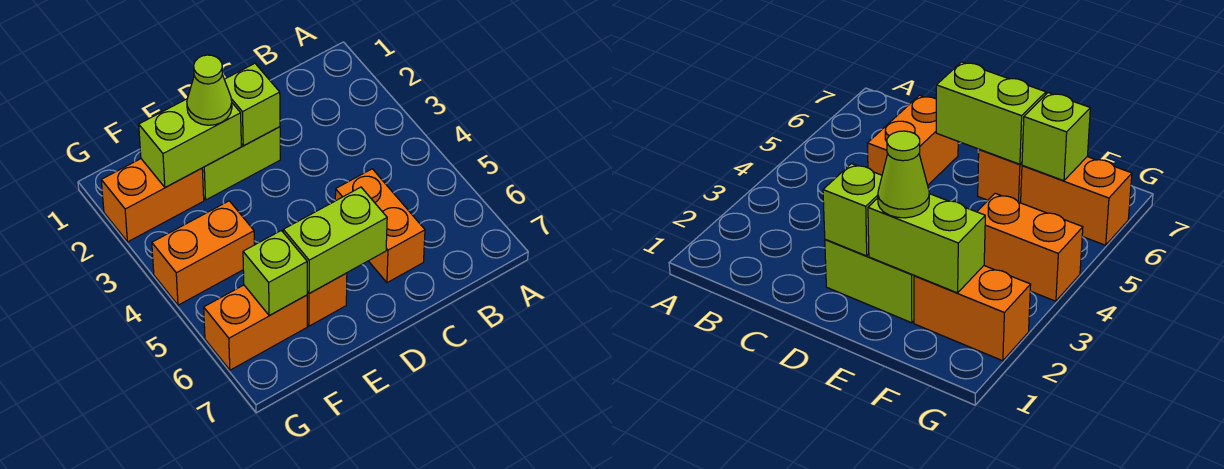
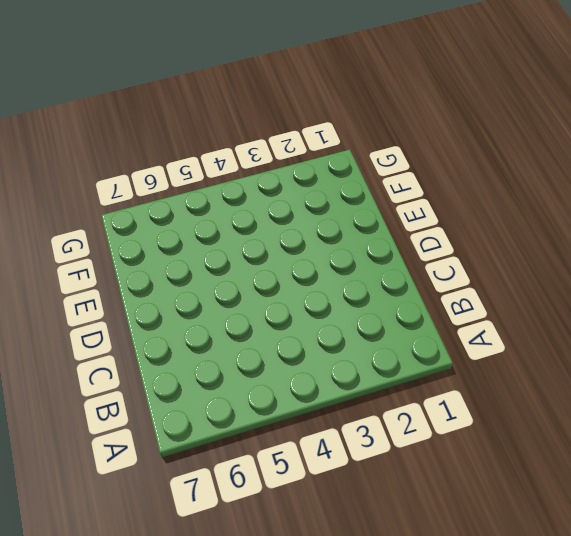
none -> orange 1x2 brick [335,169,425,283]
none -> lime 1x2 brick [202,127,280,200]

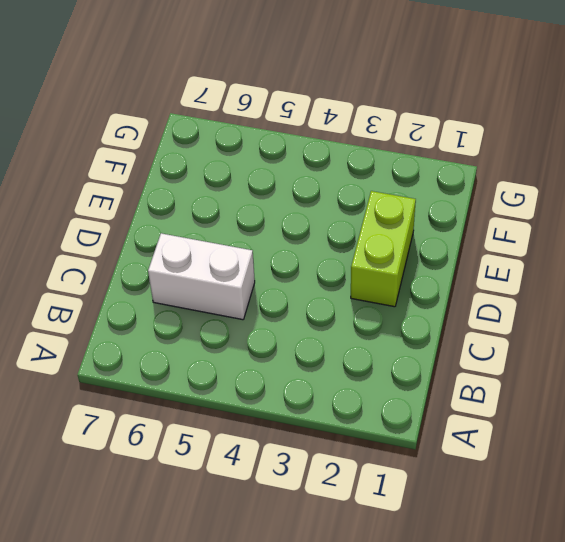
white 1x2 brick [148,233,255,320] -> orange 1x2 brick [335,169,425,283]
none -> orange 1x1 brick [307,273,347,326]
none -> orange 1x2 brick [101,159,204,242]

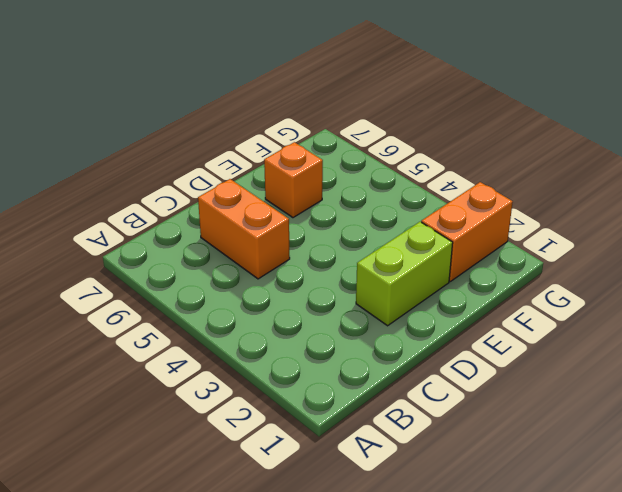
none -> orange 1x2 brick [152,201,254,305]
none -> orange 1x2 brick [204,285,307,370]

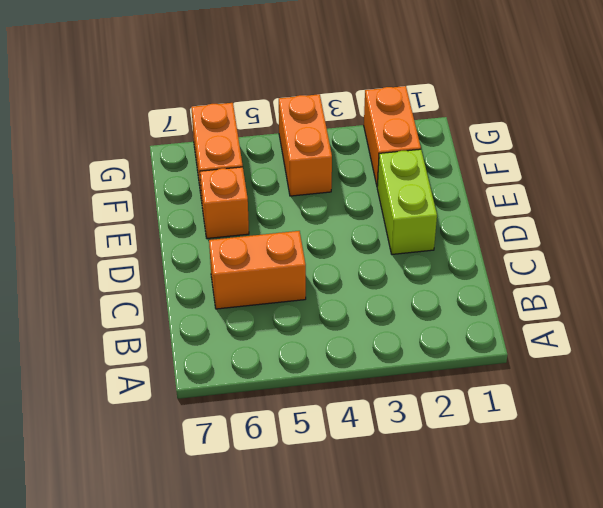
none -> lime 1x1 brick [224,63,280,146]
none -> lime 1x2 brick [283,187,387,294]

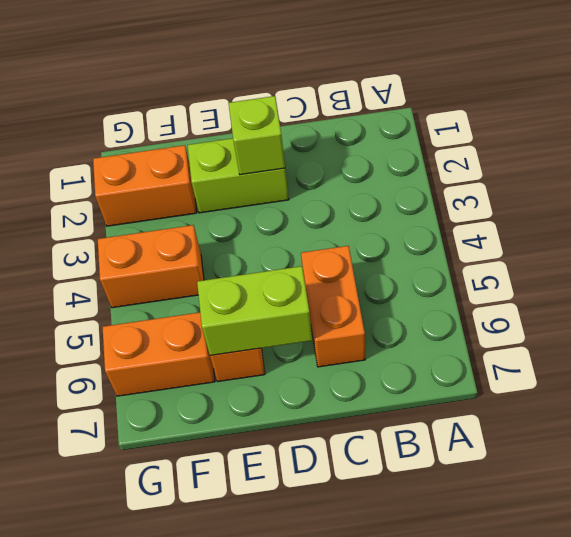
none -> lime 1x2 brick [139,99,241,188]
none -> lime 1x1 brick [243,231,307,316]

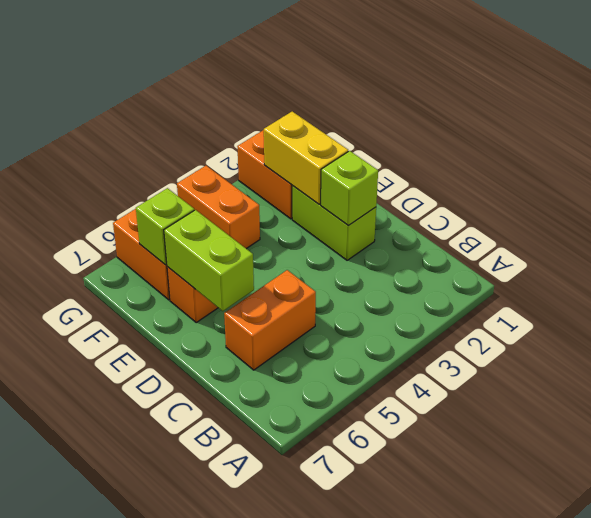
yellow 1x2 brick [264,111,348,204] -> lime 1x2 brick [139,99,241,188]
none -> lime 1x1 cone [187,55,232,125]

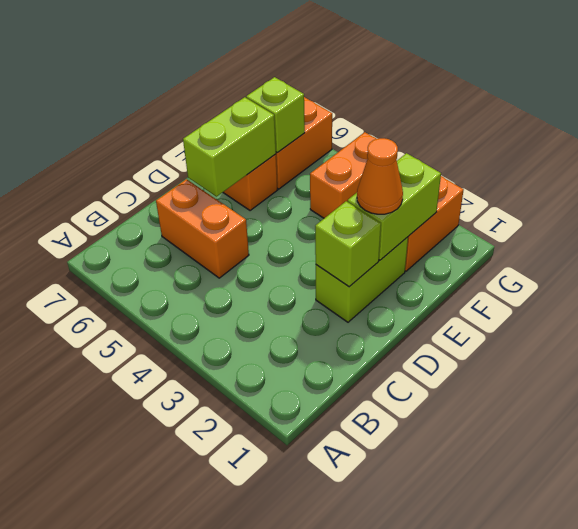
orange 1x1 cone [357,138,403,214] -> lime 1x1 cone [187,55,232,125]

